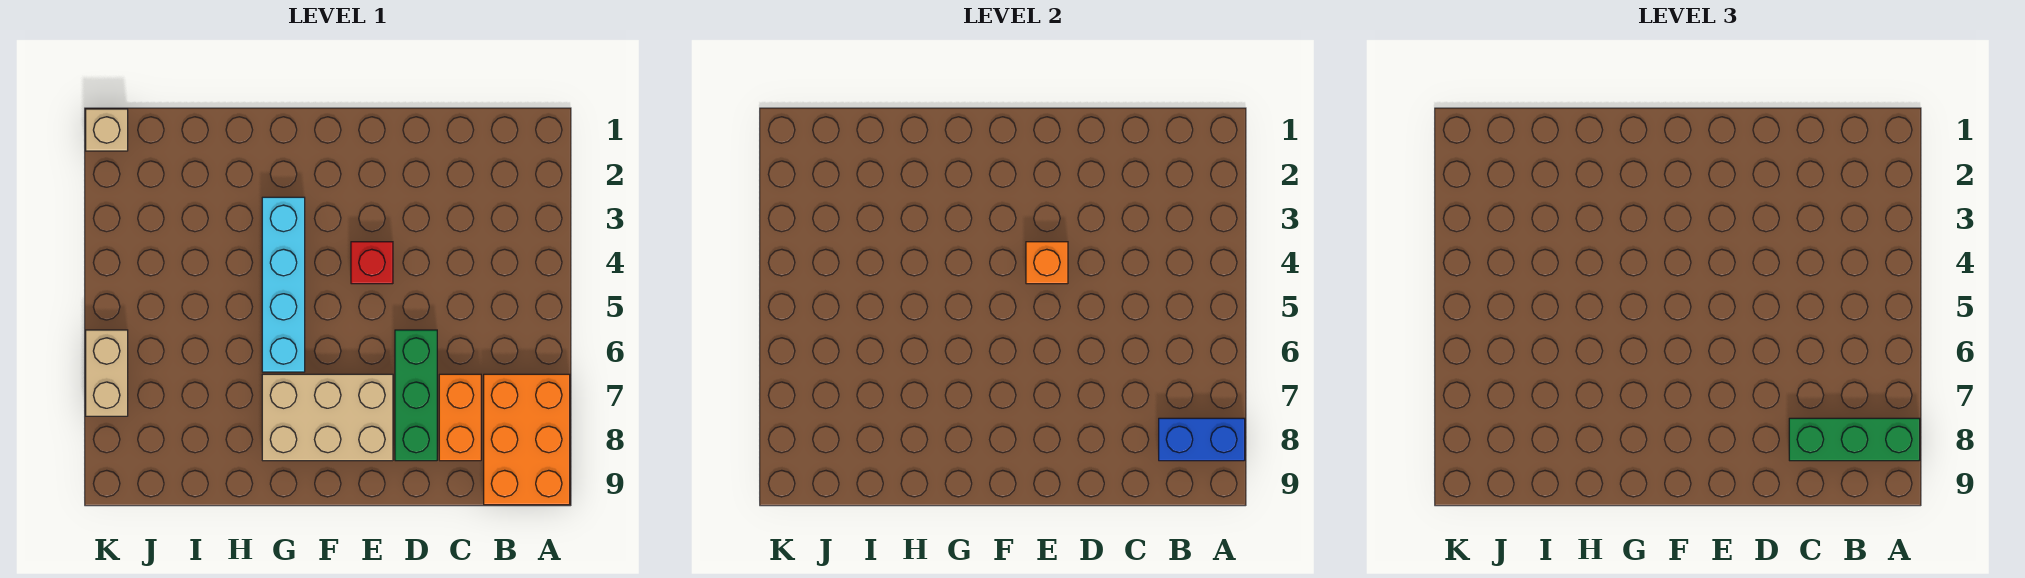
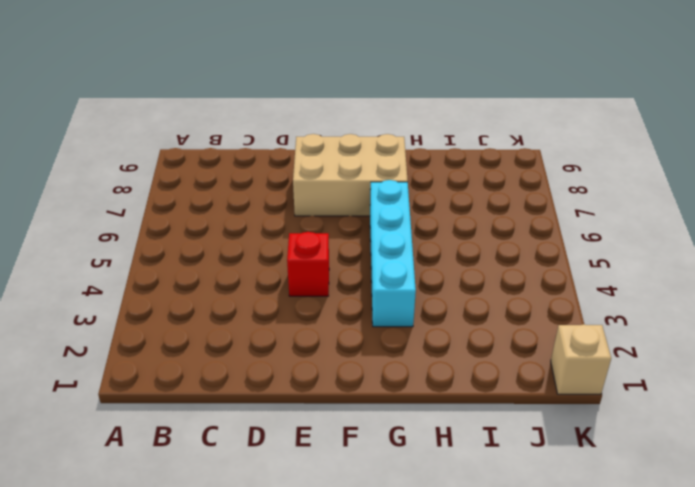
none -> orange 2x3 brick [484,374,570,505]
none -> orange 1x2 brick [439,374,481,461]

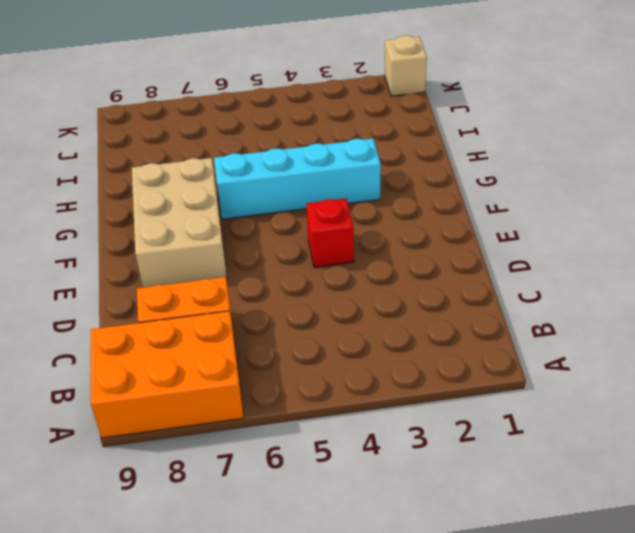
none -> green 1x3 brick [395,330,437,461]
none -> tan 1x2 brick [86,330,128,416]

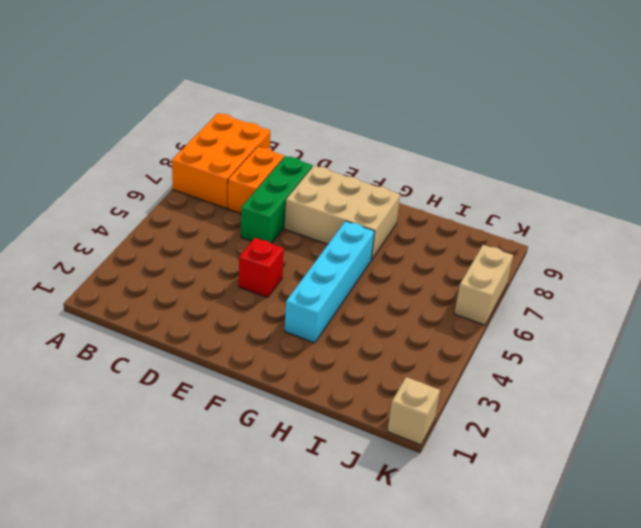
none -> blue 1x2 brick [1159,418,1245,461]
none -> orange 1x1 brick [1026,242,1068,284]

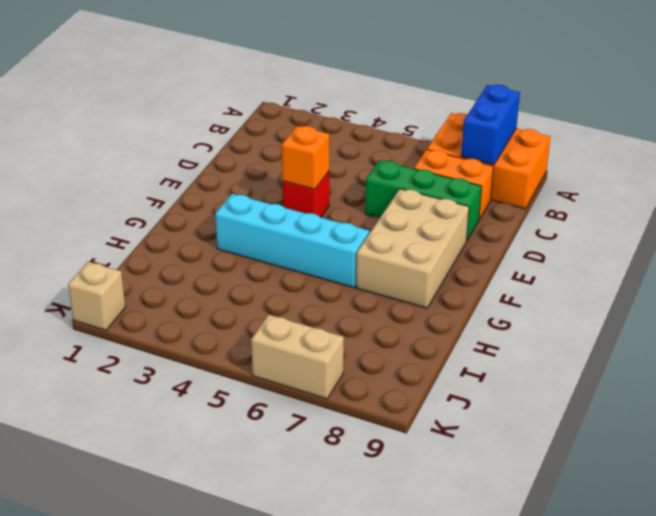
none -> green 1x3 brick [1789,418,1920,461]

